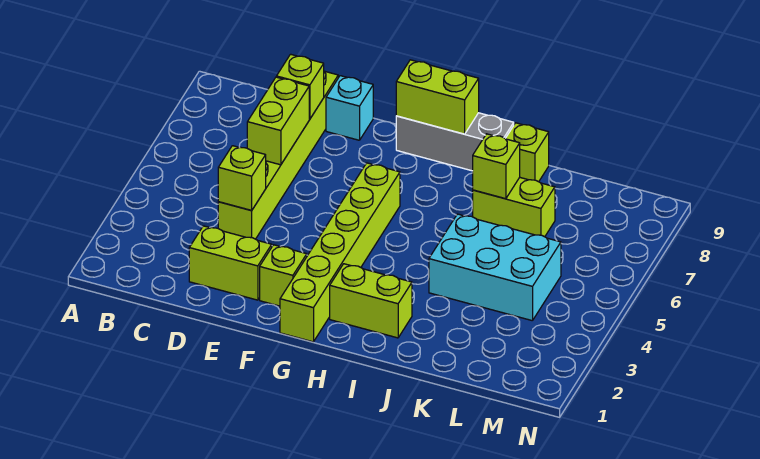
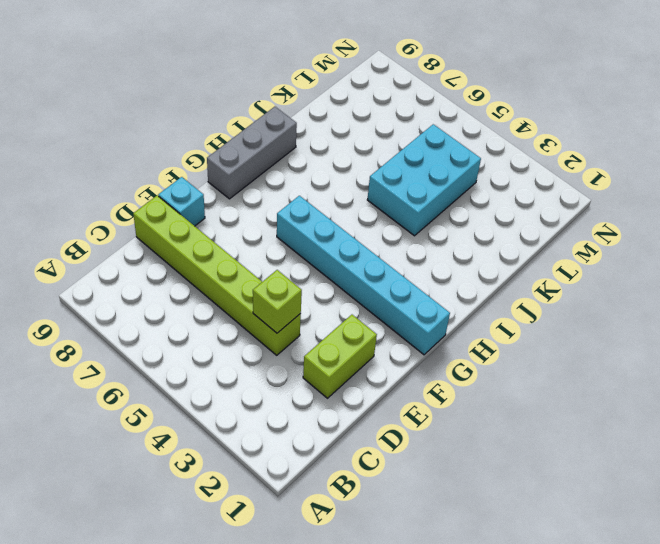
cyan 1x6 brick [277,196,450,355] -> lime 1x6 brick [280,163,400,342]
none -> lime 1x1 brick [260,245,307,306]
none -> lime 1x2 brick [330,264,412,338]
none -> lime 1x2 brick [473,177,555,237]

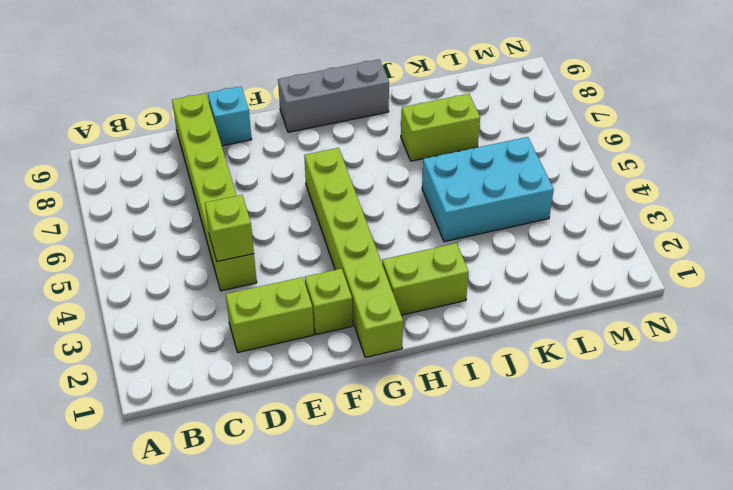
none -> lime 1x1 brick [505,123,549,182]
none -> lime 1x2 brick [247,77,309,165]
none -> lime 1x1 brick [277,54,324,119]

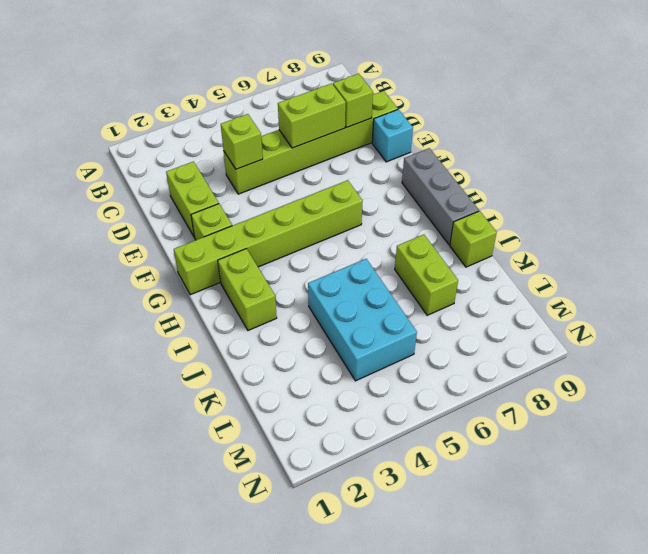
none -> lime 1x2 brick [396,60,479,134]
none -> lime 1x1 brick [473,134,520,199]

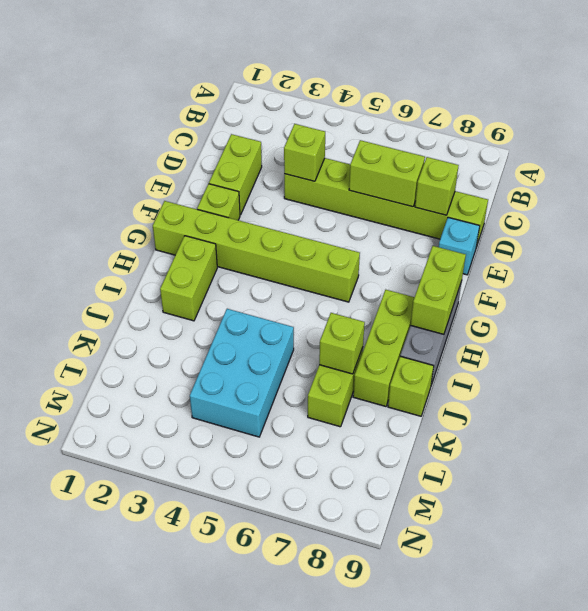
lime 1x3 brick [353,290,415,406] -> none

